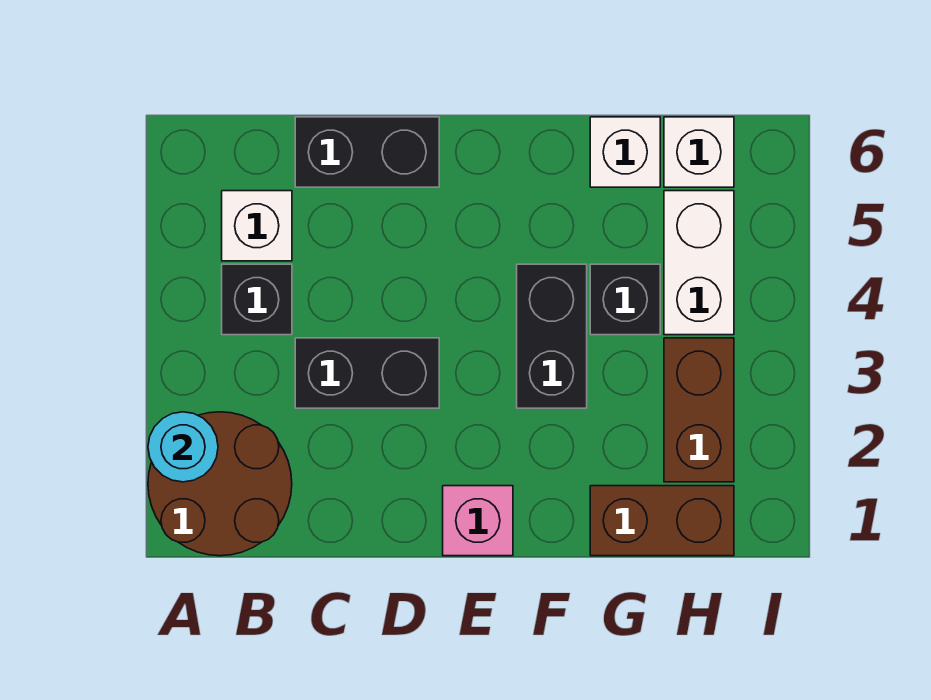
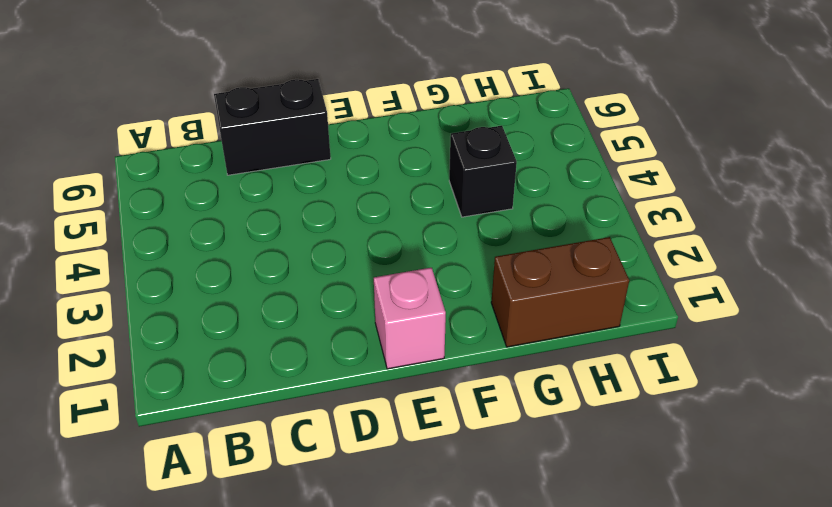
none -> brown 2x2 round brick [148,412,292,556]
none -> black 1x1 brick [222,264,292,335]
none -> white 1x1 brick [222,191,292,261]

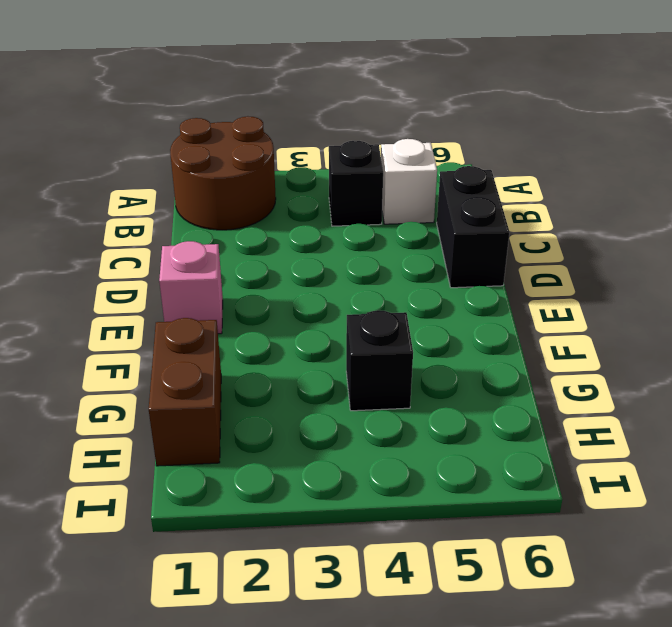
none -> black 1x2 brick [295,338,439,408]
none -> black 1x2 brick [517,264,587,408]
none -> white 1x1 brick [590,117,660,187]

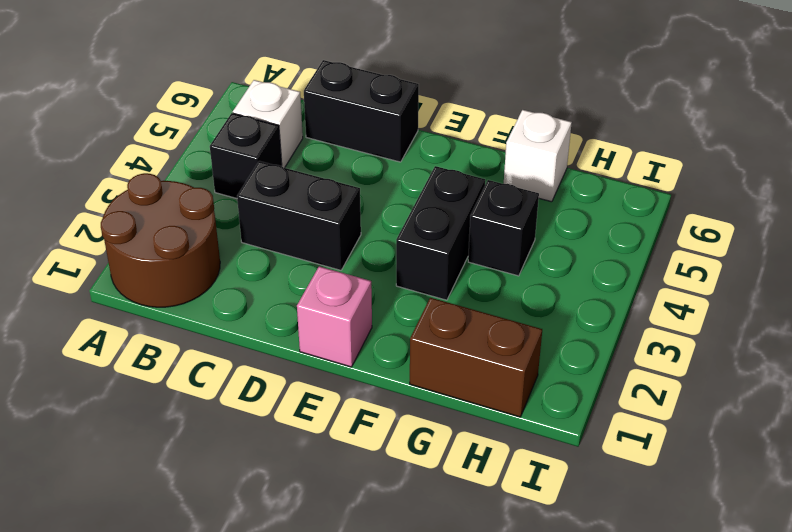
none -> brown 1x2 brick [664,338,734,482]
none -> white 1x2 brick [664,191,734,335]
none -> white 1x1 brick [664,117,734,187]

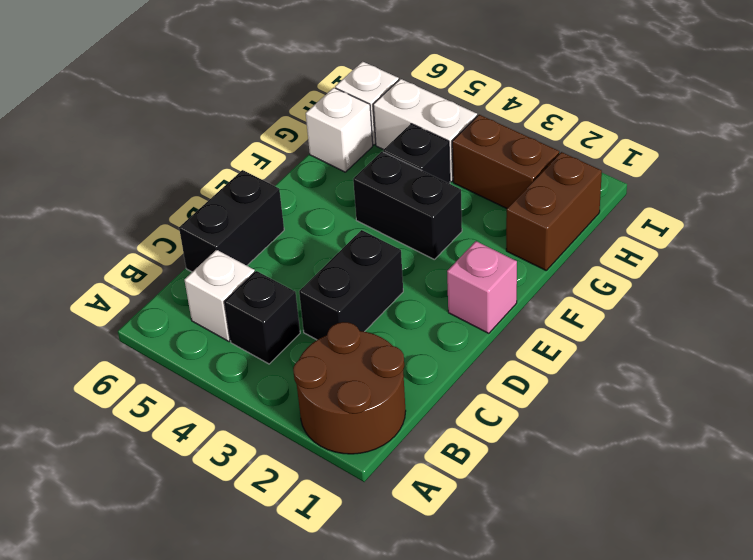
none -> cyan 1x1 round brick [148,412,218,482]

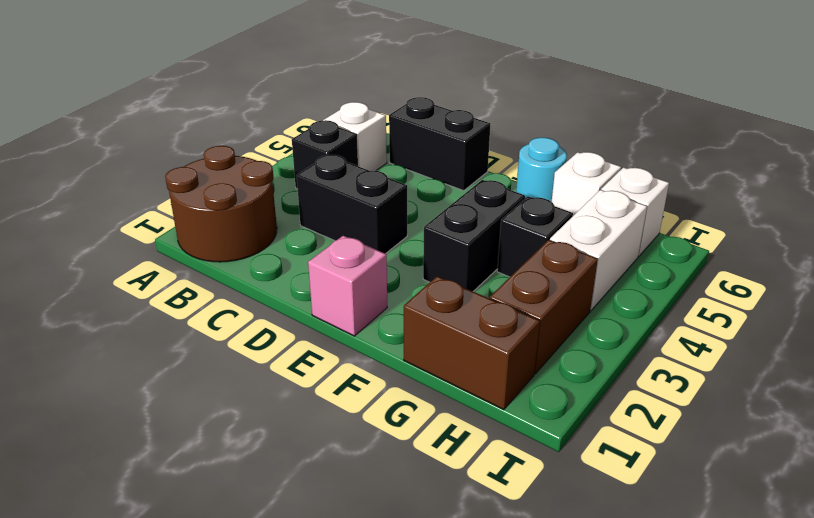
cyan 1x1 round brick [516,138,567,202] -> cyan 1x1 round brick moved to [148,412,218,482]

